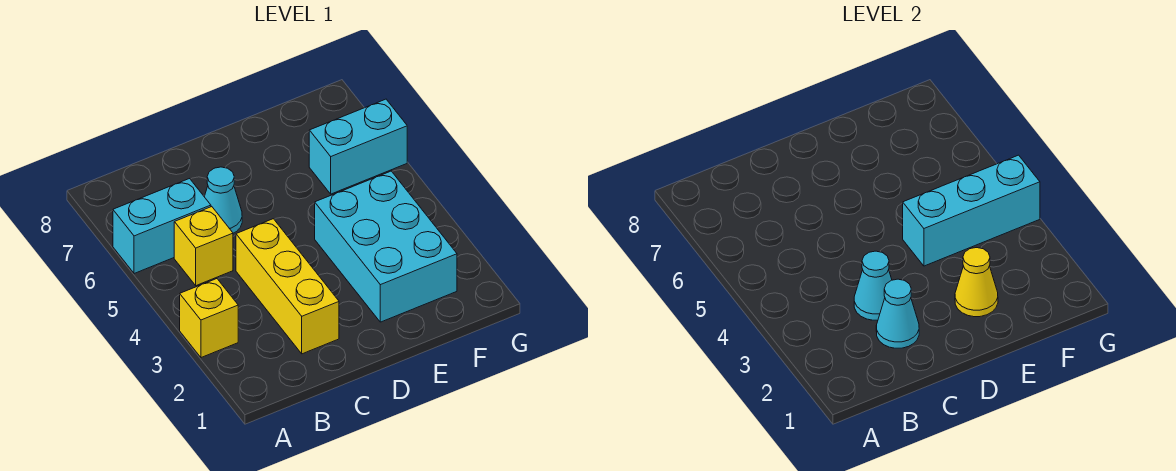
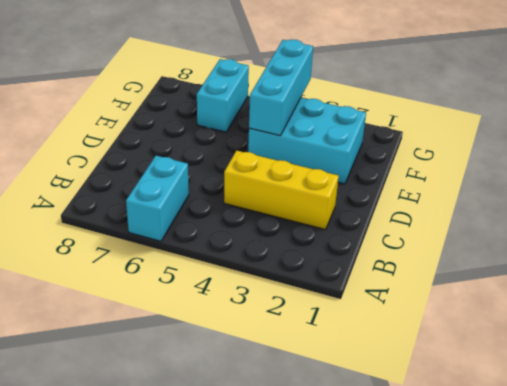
none -> yellow 1x1 brick [180,279,238,358]
none -> yellow 1x1 brick [174,207,233,286]

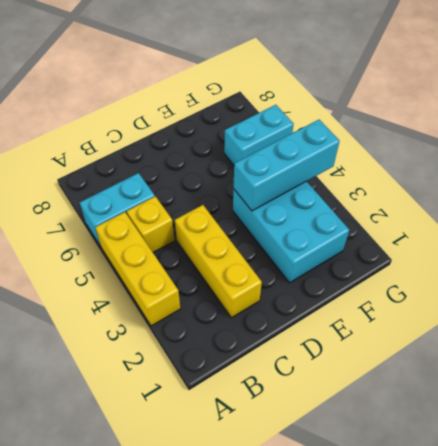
yellow 1x3 brick [95,212,181,326] -> yellow 1x1 brick [180,279,238,358]
none -> cyan 1x1 cone [204,167,242,233]
none -> cyan 1x1 cone [876,279,919,348]

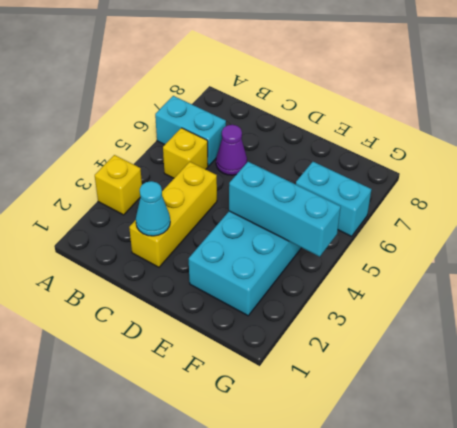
purple 1x1 cone [216,125,247,175] -> cyan 1x1 cone [204,167,242,233]
none -> cyan 1x1 cone [854,251,892,320]
none -> yellow 1x1 cone [955,248,998,317]

